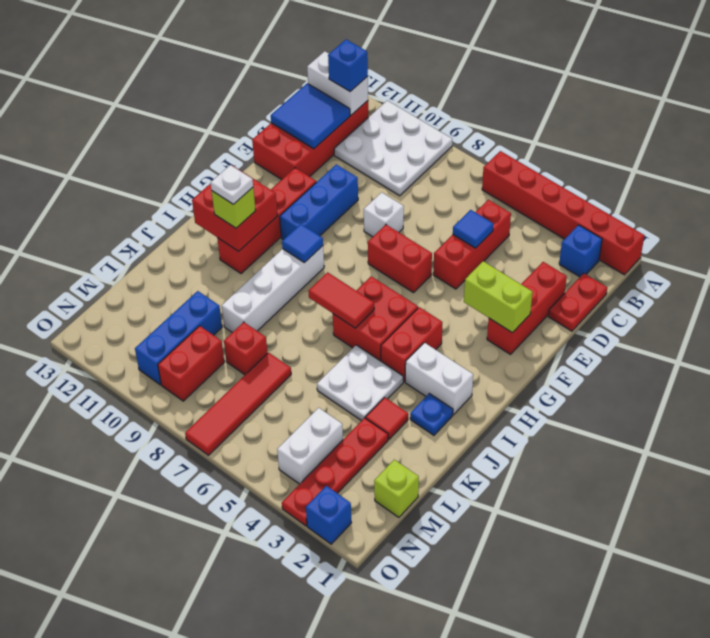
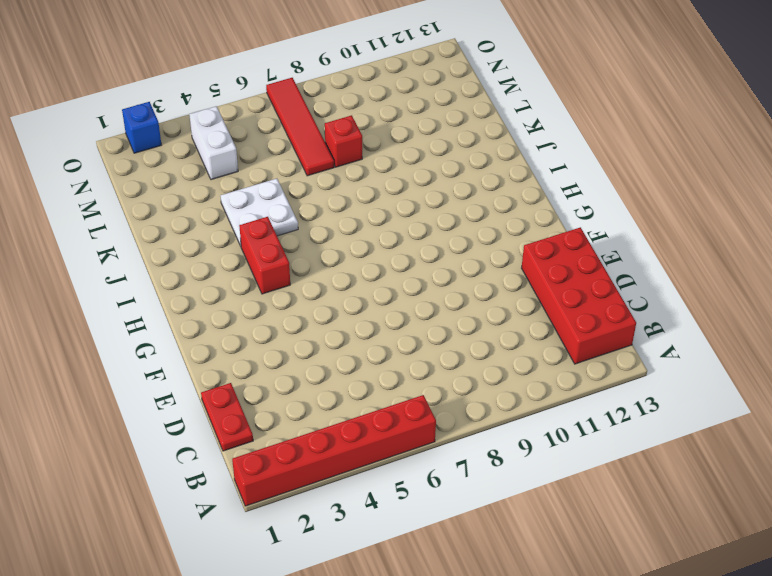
none -> white 3x3 plate [334,101,452,196]
none -> blue 1x1 brick [559,225,602,277]
none -> red 1x3 brick [433,200,511,289]
none -> red 1x3 brick [487,262,567,354]

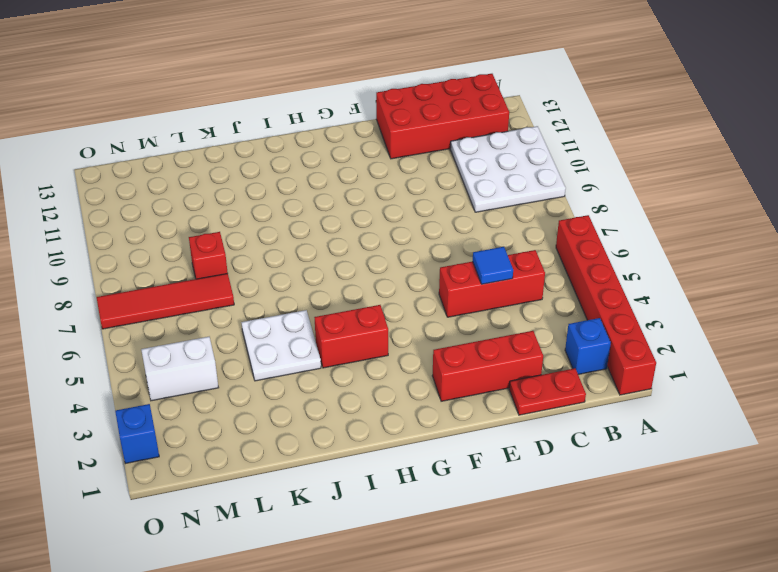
none -> white 1x1 brick [364,192,404,237]
none -> blue 1x3 brick [280,164,358,240]
none -> red 1x2 brick [368,225,432,293]
none -> red 1x4 brick [217,168,316,274]

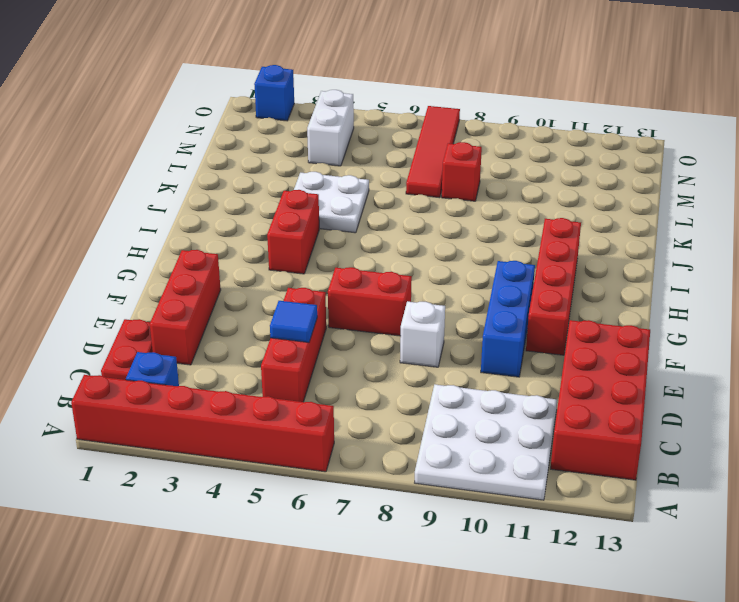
none -> red 2x2 brick [333,276,418,361]
none -> white 1x4 brick [222,246,324,332]
none -> white 1x2 brick [405,343,473,415]
none -> blue 1x1 plate [410,394,453,435]

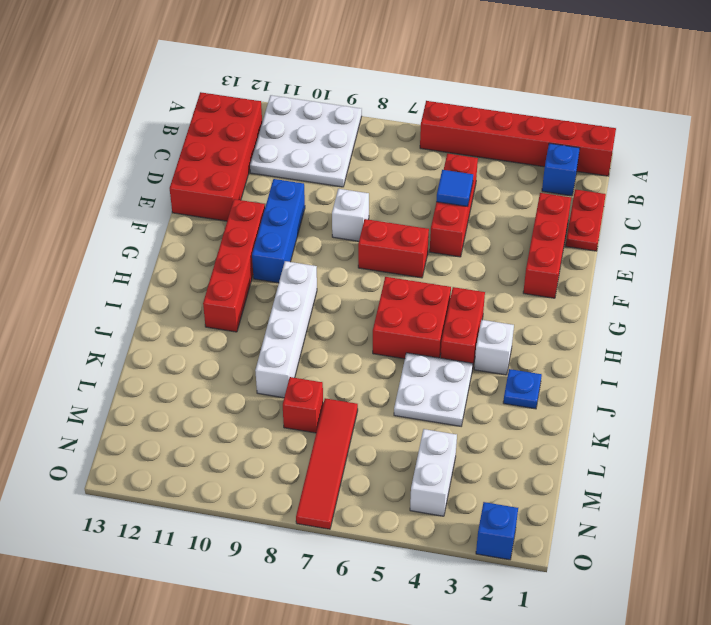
white 1x1 brick [474,320,514,375] -> white 1x2 brick [405,343,473,415]
none -> red 1x1 tile [365,397,408,439]
none -> red 1x4 plate [282,418,388,526]
none -> blue 1x3 brick [135,291,222,385]
none -> lime 1x1 brick [374,460,419,517]

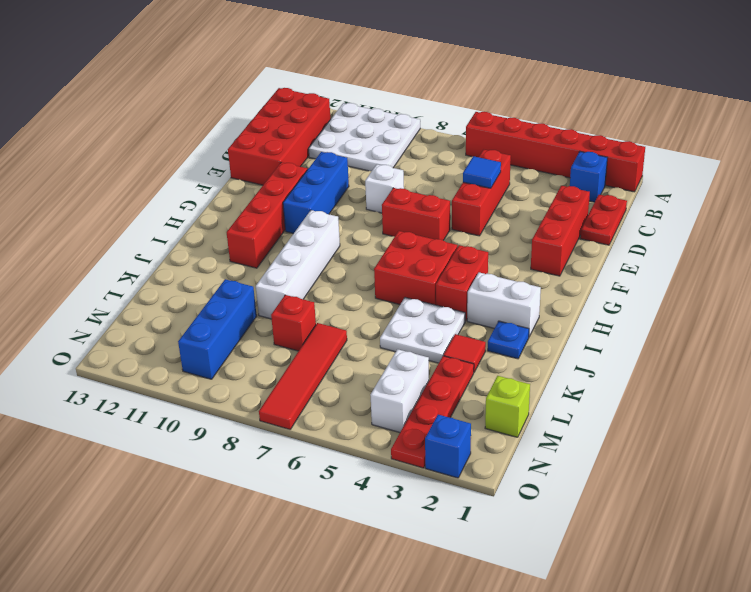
none -> red 1x2 brick [158,326,224,401]
none -> white 1x2 brick [307,51,368,115]
none -> blue 2x2 tile [271,83,350,149]
none -> lime 1x2 brick [464,261,532,333]

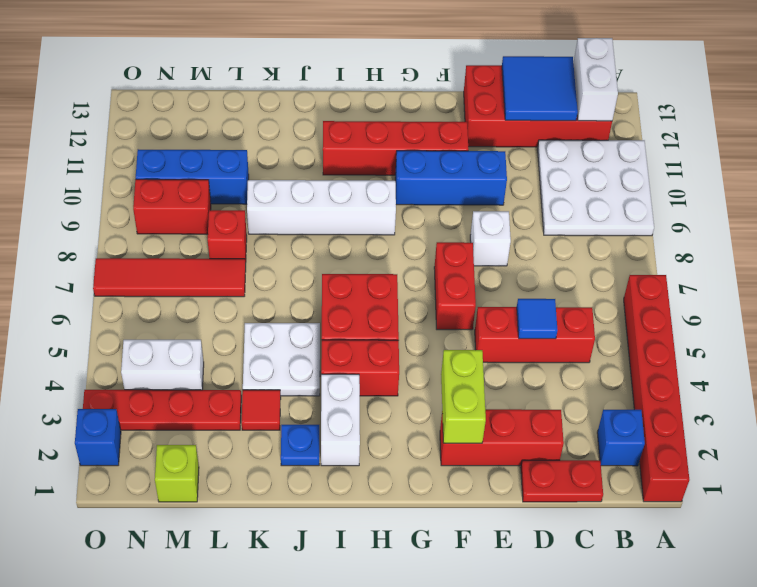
none -> blue 1x1 tile [282,224,323,263]
none -> red 2x2 brick [192,165,278,251]
none -> red 1x2 tile [309,272,374,328]
none -> blue 1x1 brick [328,39,368,91]

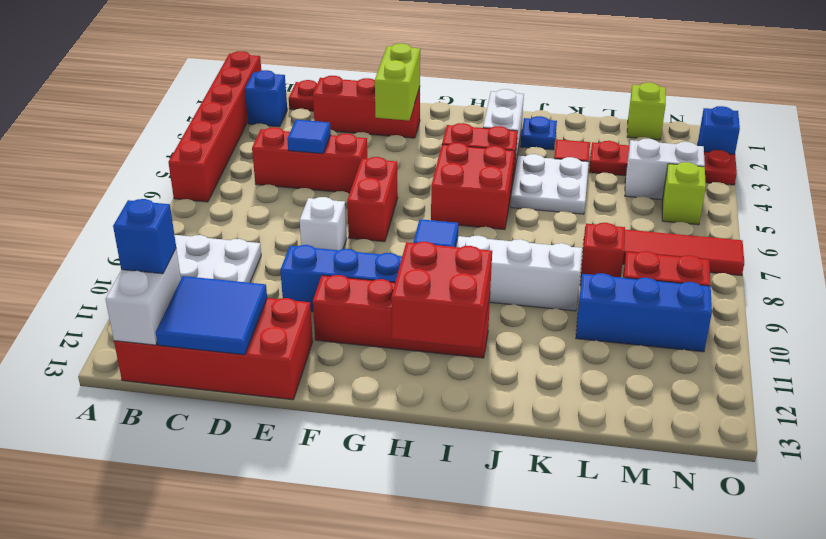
lime 1x1 brick [662,162,706,225] -> lime 1x1 brick moved to [212,188,256,228]
none -> red 1x2 tile [309,272,374,328]
none -> white 1x1 plate [211,165,253,204]

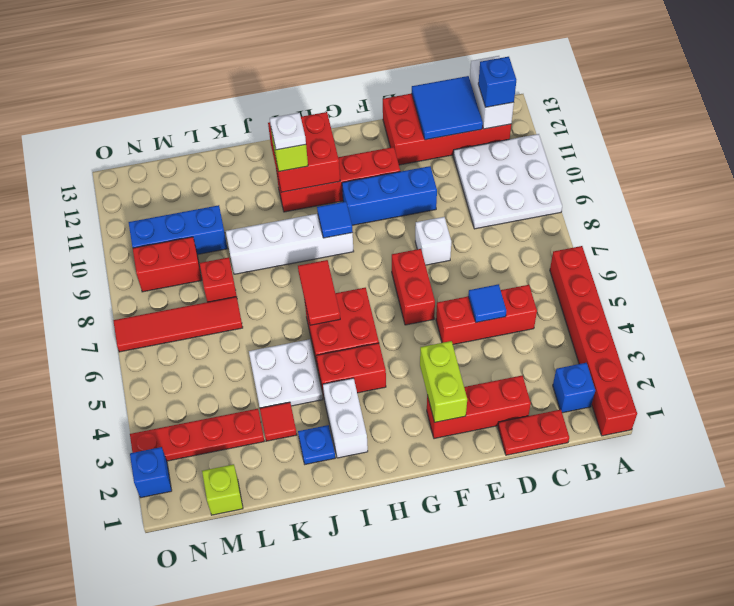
none -> white 1x2 brick [277,408,343,484]

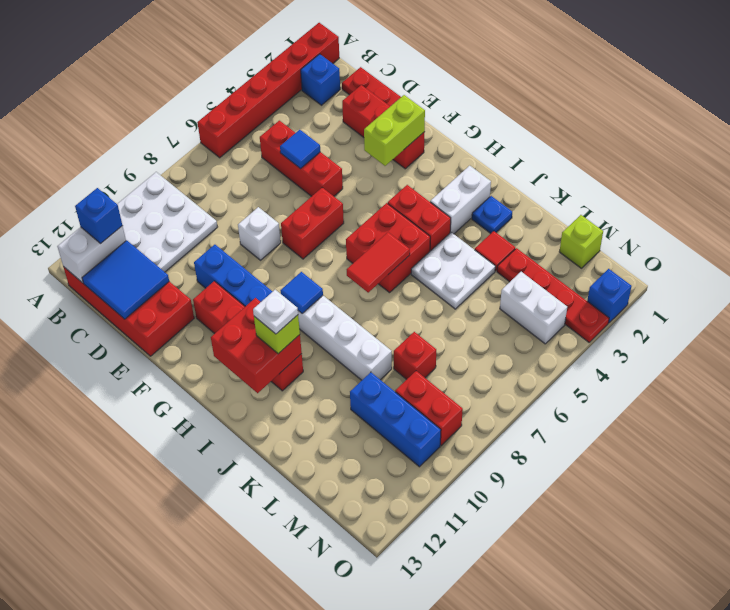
none -> red 1x4 tile [185,353,291,455]

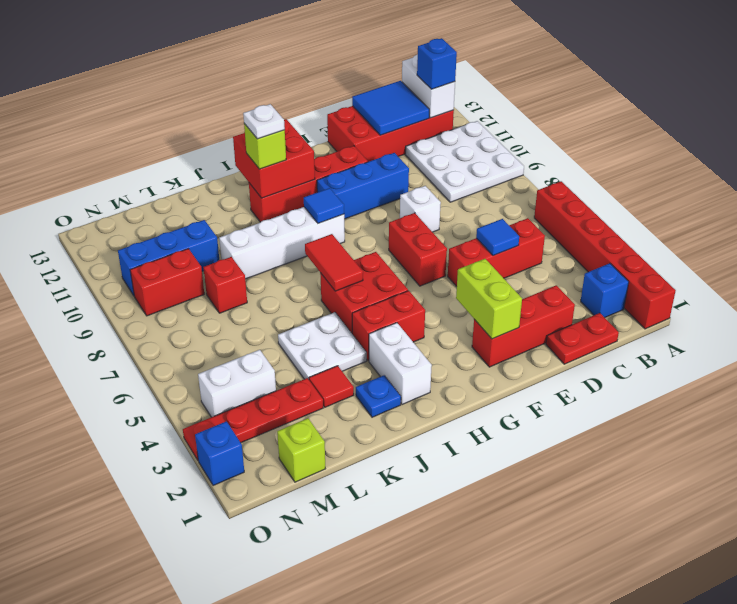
none -> red 1x4 tile [185,353,291,455]

